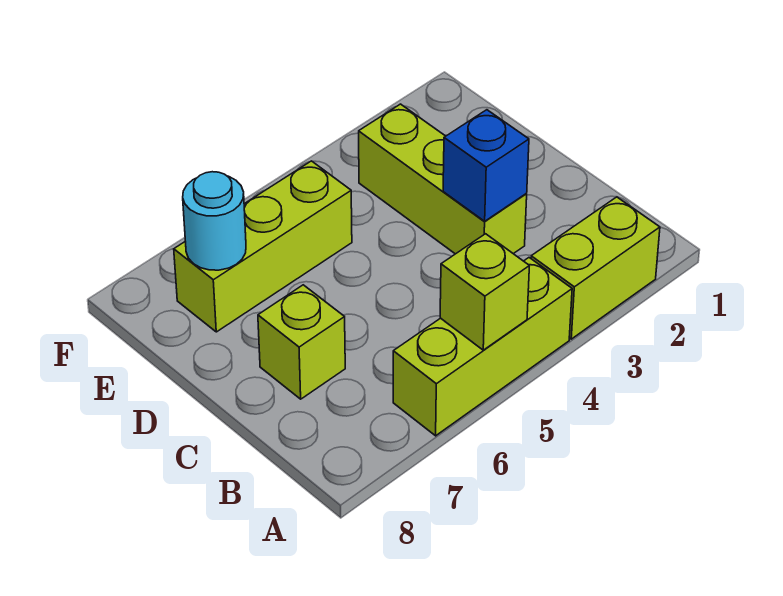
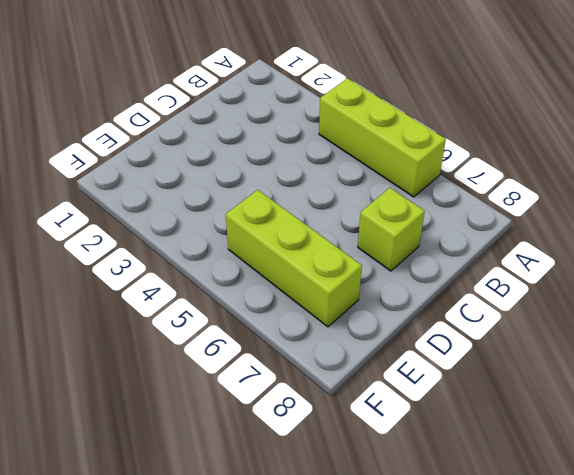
none -> lime 1x2 brick [531,197,660,339]
none -> lime 1x3 brick [359,104,527,254]

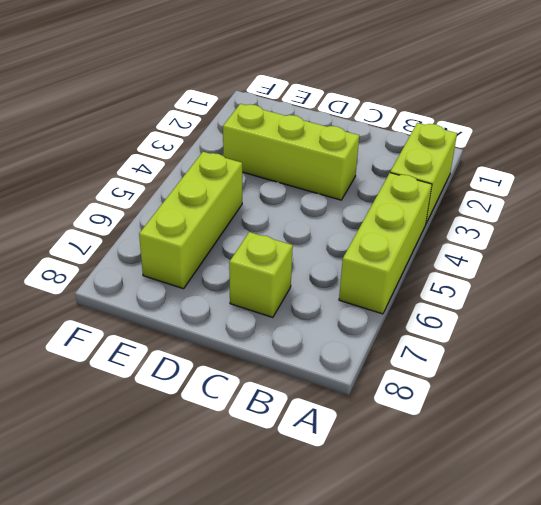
none -> lime 1x1 brick [440,234,529,350]
none -> blue 1x1 brick [443,110,529,221]

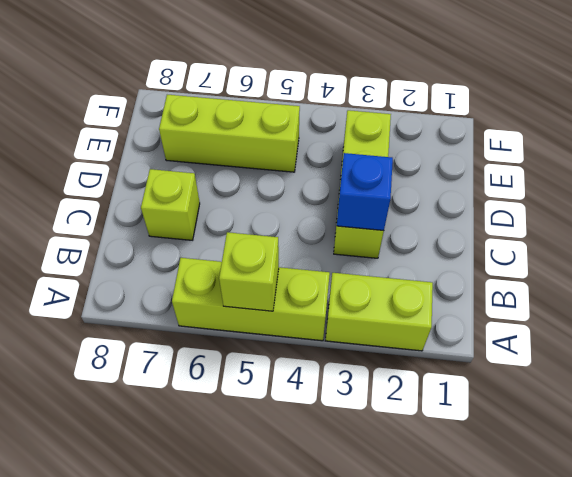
none -> cyan 1x1 round brick [183,172,246,270]

